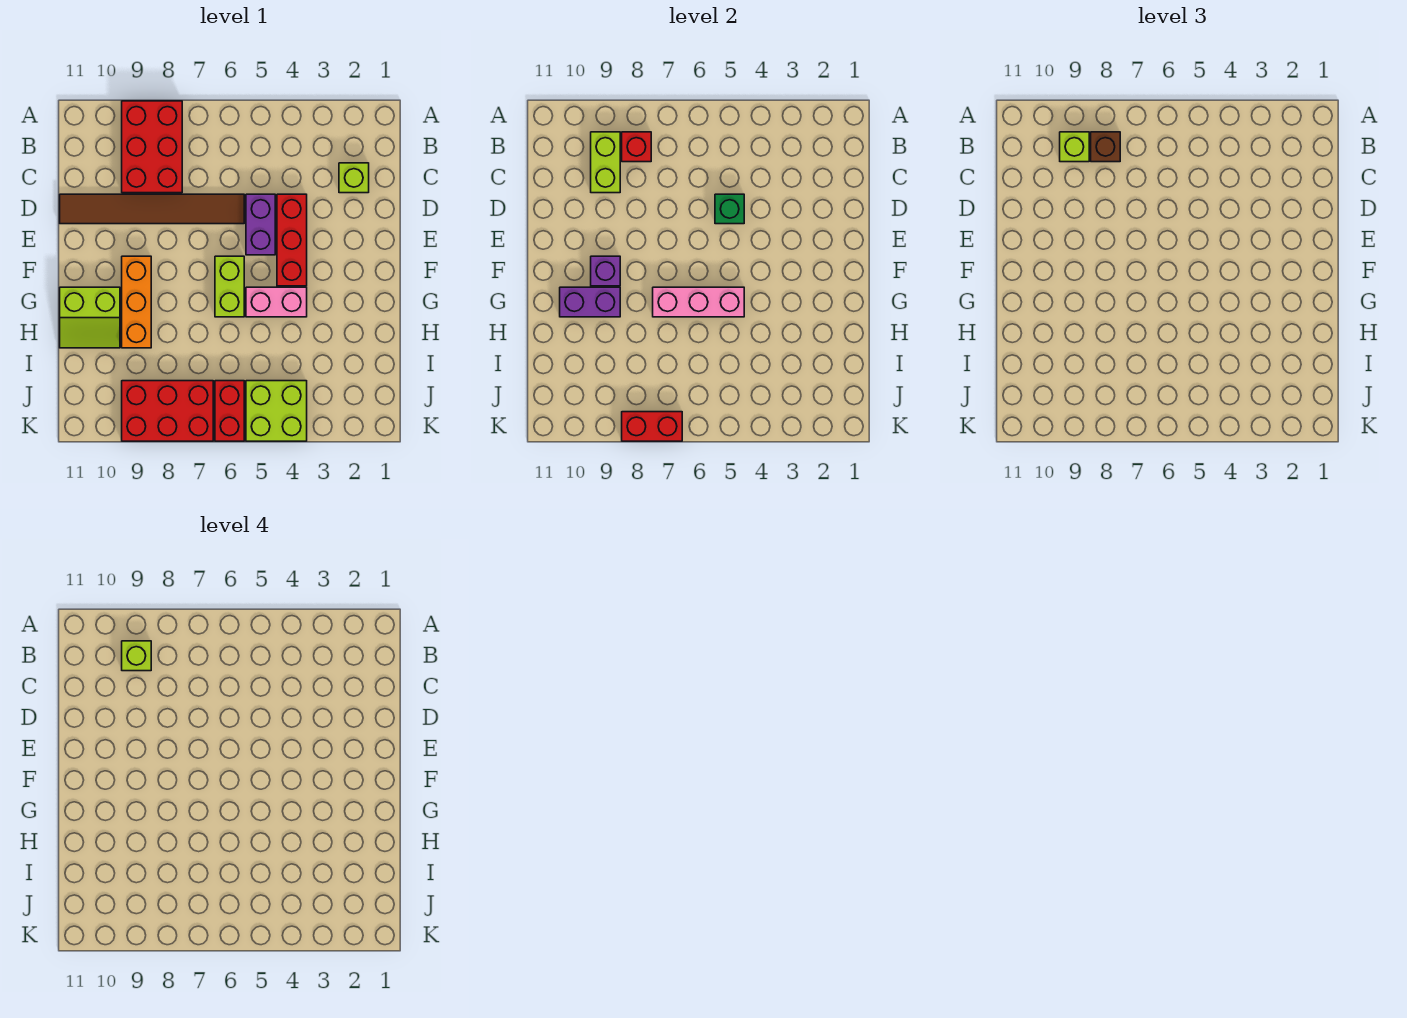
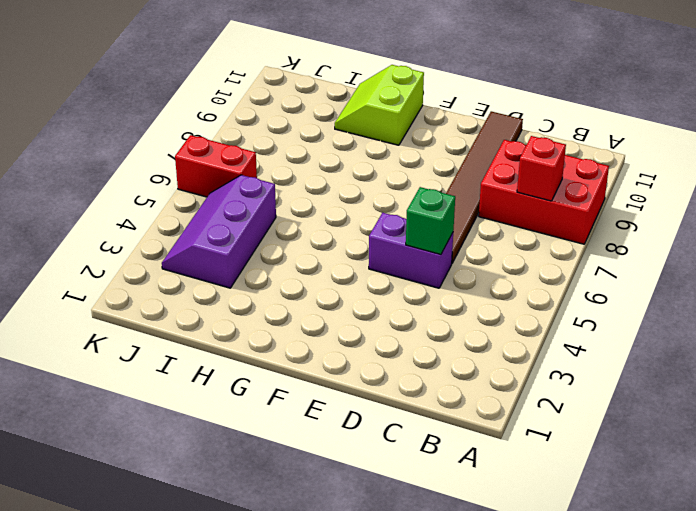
purple 2x3 slope [162,175,276,288] -> lime 2x2 brick [246,381,307,441]
none -> lime 1x1 brick [339,163,369,193]
none -> red 1x3 brick [277,194,307,286]
none -> lime 1x2 brick [215,256,244,317]

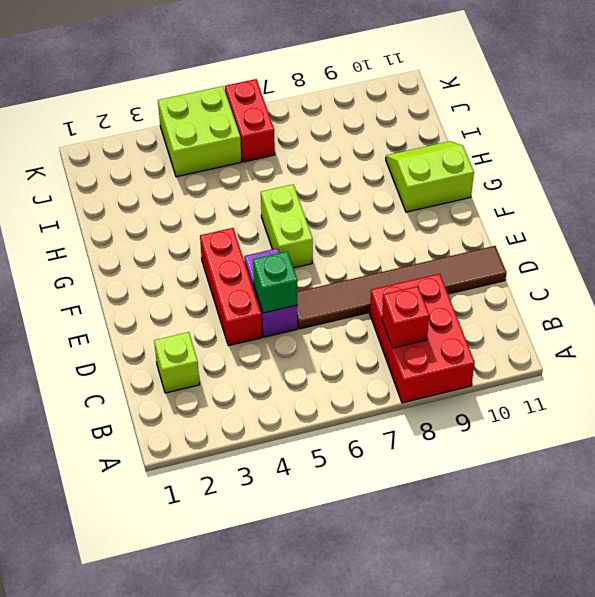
none -> orange 1x3 brick [122,256,151,348]
none -> pink 1x2 brick [246,287,307,317]
none -> red 2x3 brick [122,381,213,441]

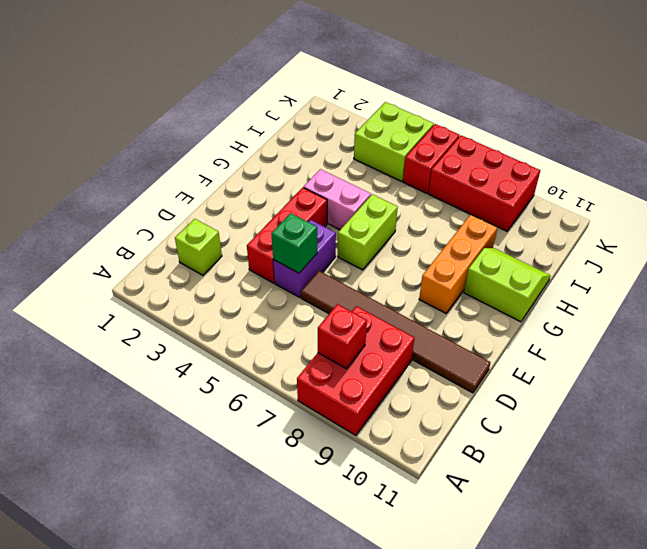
none -> lime 1x2 brick [591,132,620,193]
none -> purple 1x1 brick [591,256,620,286]
none -> pink 1x3 brick [653,287,744,317]

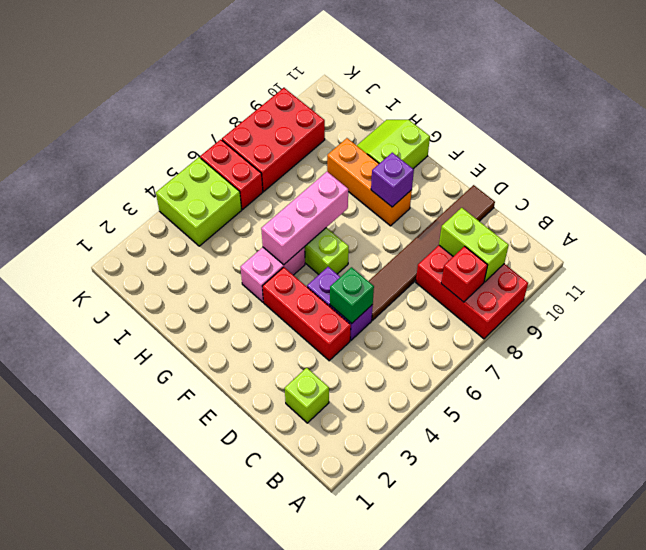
none -> purple 1x2 brick [560,287,620,317]
none -> red 1x2 brick [622,412,682,441]
none -> brown 1x1 brick [1091,132,1120,162]

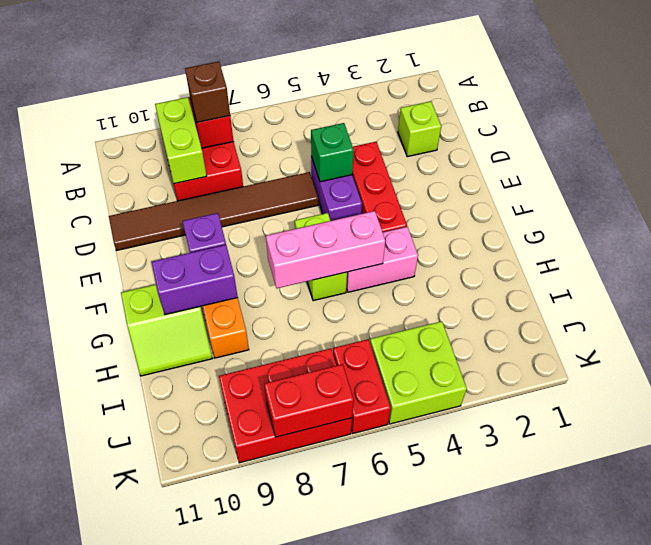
none -> lime 1x1 brick [1060,132,1089,162]
none -> lime 1x1 brick [122,641,151,671]

